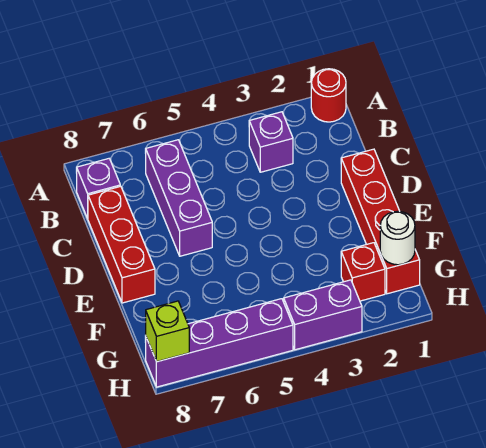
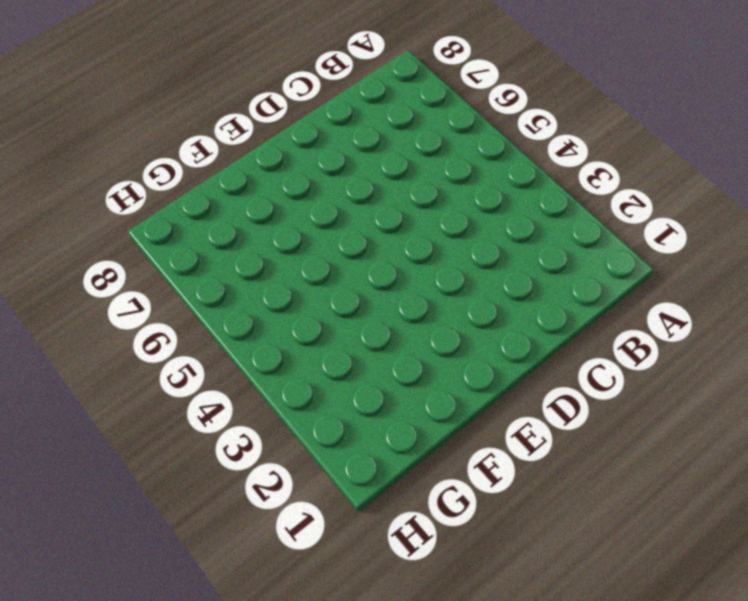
none -> red 1x1 round brick [311,69,346,122]
none -> purple 1x1 brick [249,112,293,172]

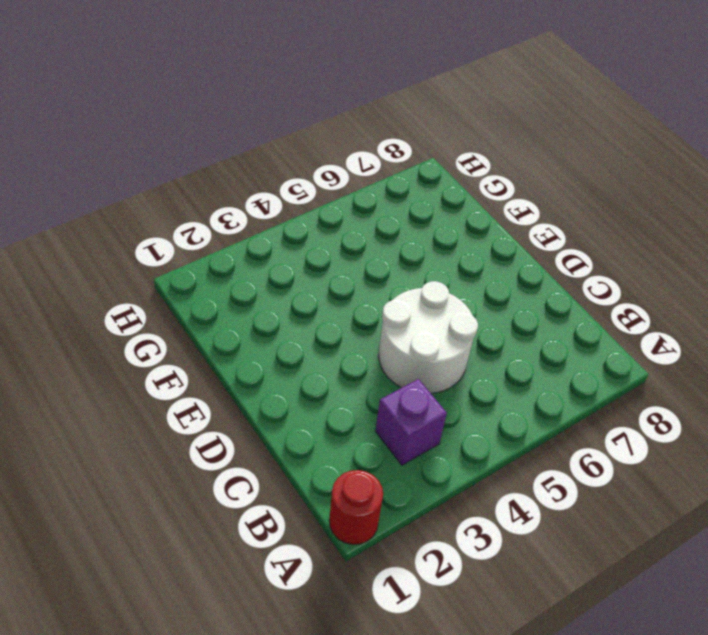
white 2x2 round brick [379,281,478,393] -> none
none -> purple 1x3 brick [145,140,212,256]
none -> purple 1x1 brick [77,159,120,219]

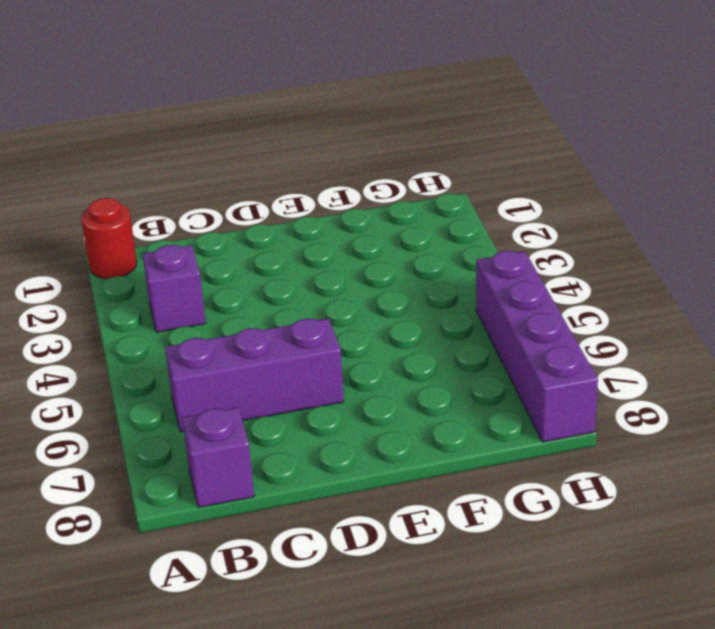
none -> red 1x3 brick [88,186,155,303]
none -> red 1x4 brick [341,149,420,294]

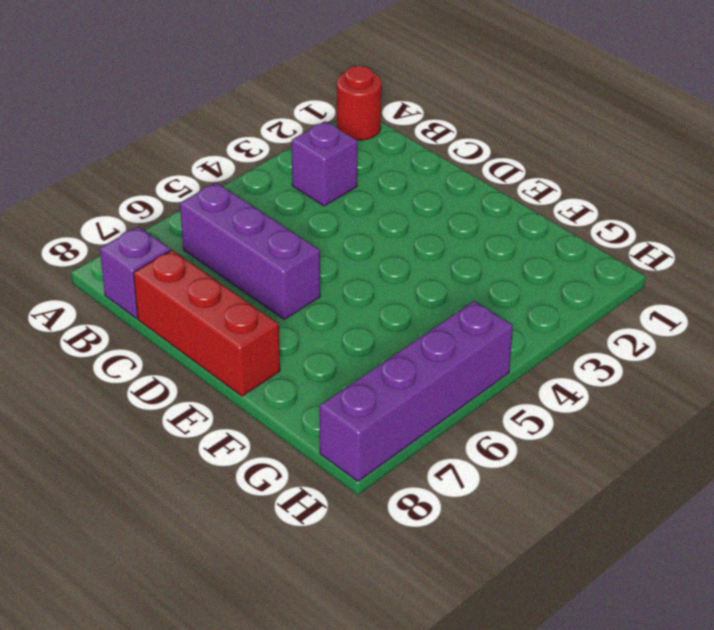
none -> red 1x4 brick [341,149,420,294]
none -> red 1x1 brick [341,243,385,301]

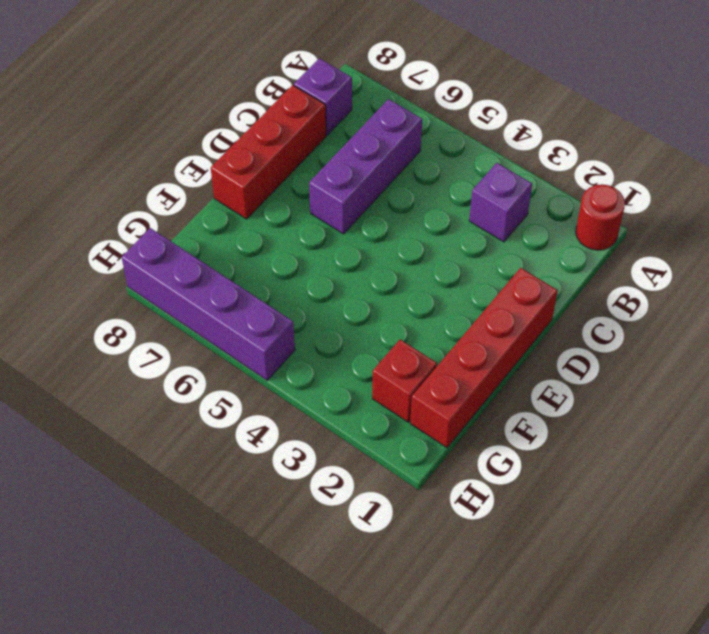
none -> purple 1x2 brick [283,280,362,350]
none -> white 1x1 round brick [380,211,415,265]

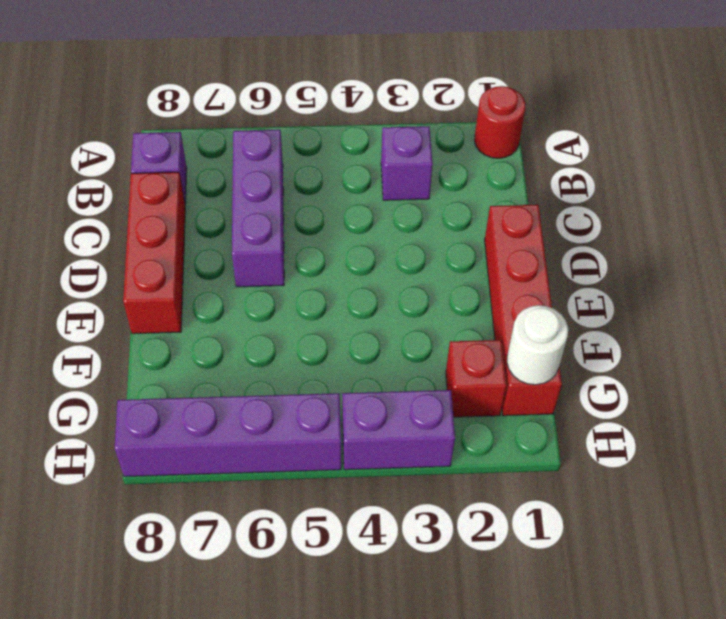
none -> lime 1x1 brick [146,301,189,362]

